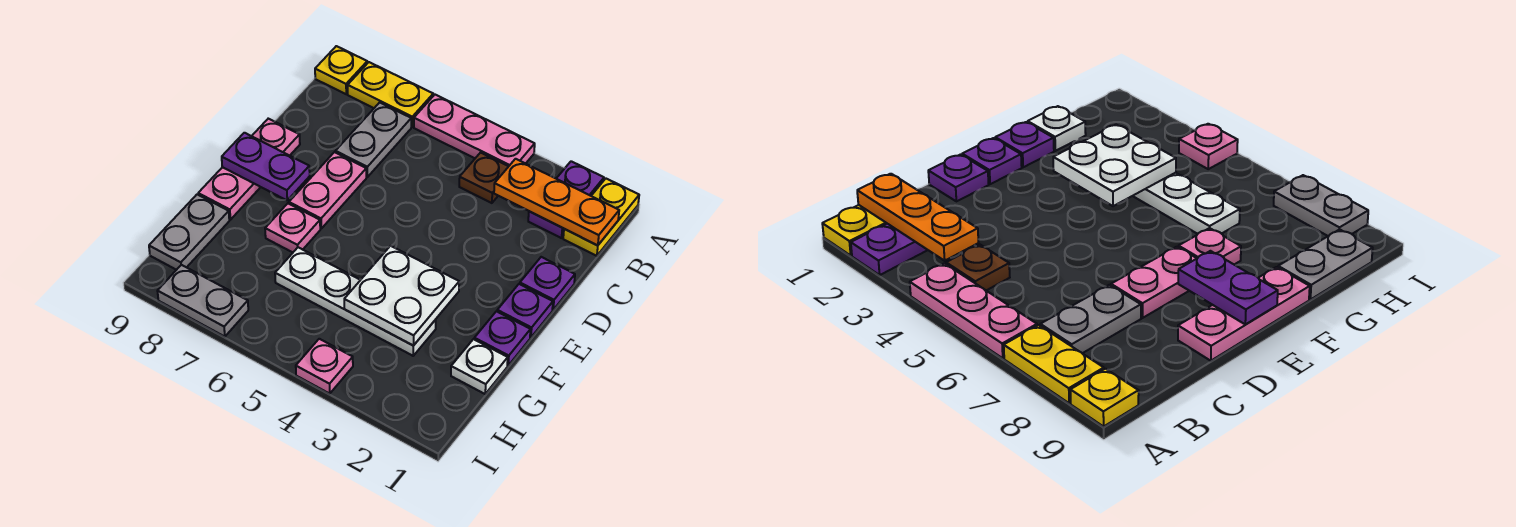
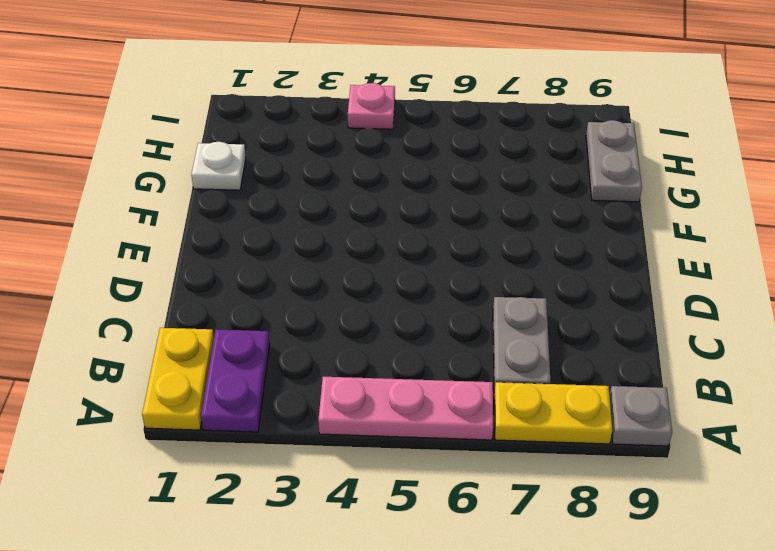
grey 1x1 plate [610,386,672,446] -> yellow 1x1 plate [315,46,367,94]
none -> brown 1x1 plate [459,153,509,203]
none -> purple 1x1 plate [520,257,575,310]
none -> pink 1x2 plate [289,152,366,228]

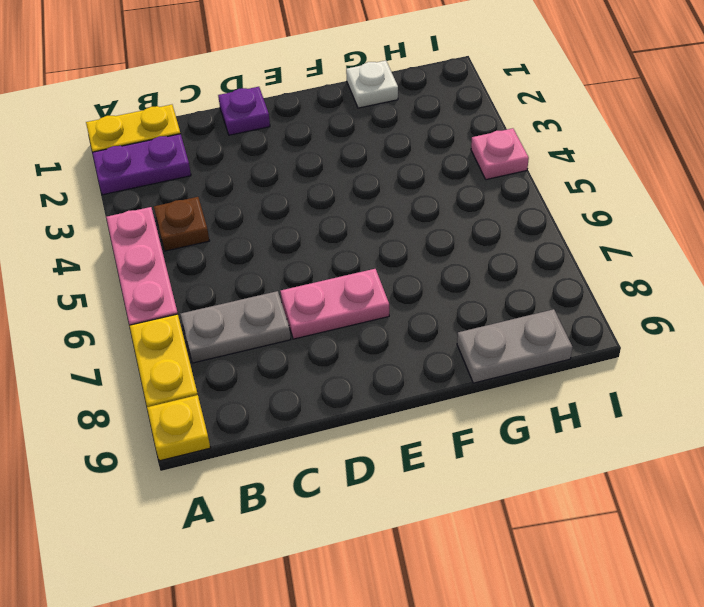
none -> pink 1x3 plate [198,119,300,220]
none -> purple 1x1 plate [497,284,553,338]
none -> purple 1x1 plate [474,311,531,365]

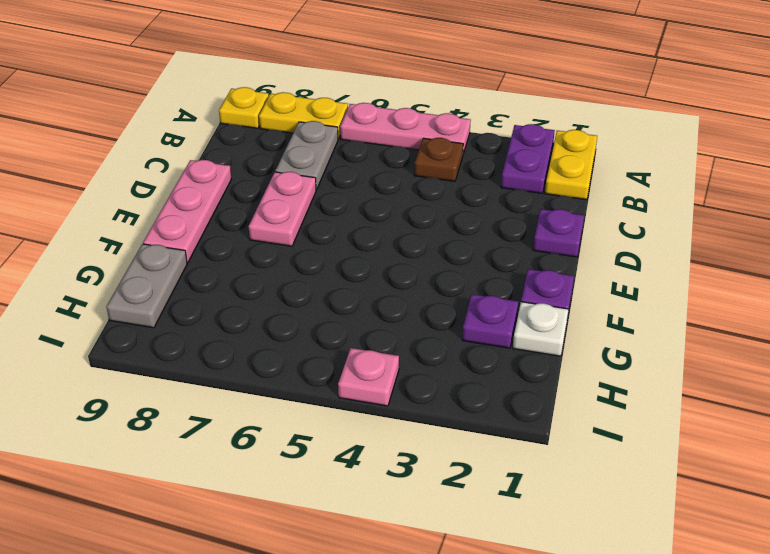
purple 1x1 plate [462,294,518,348] -> purple 1x1 plate moved to [497,284,553,338]
none -> pink 1x1 plate [265,203,320,252]
none -> white 1x4 plate [275,247,436,356]
none -> grey 1x2 plate [158,265,248,337]

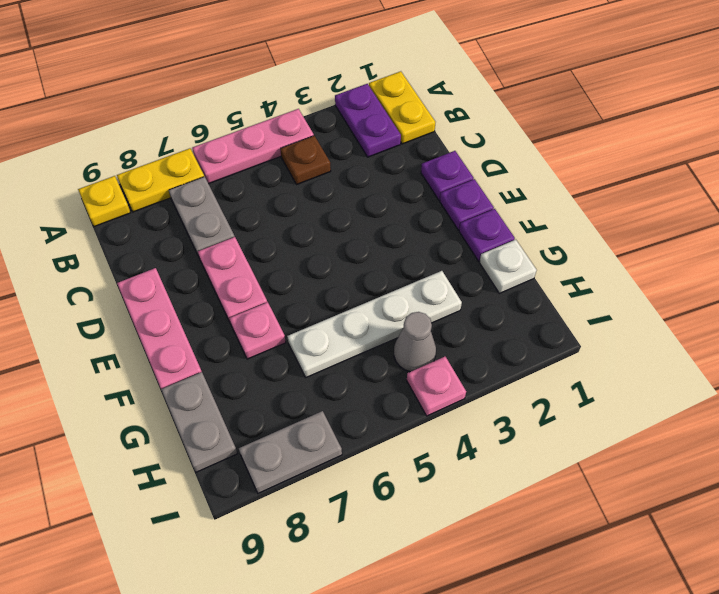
grey 1x1 cone [394,312,436,372] -> none
none -> orange 1x3 plate [494,159,619,246]
none -> purple 1x2 plate [222,133,310,200]
none -> white 2x2 plate [344,246,459,346]

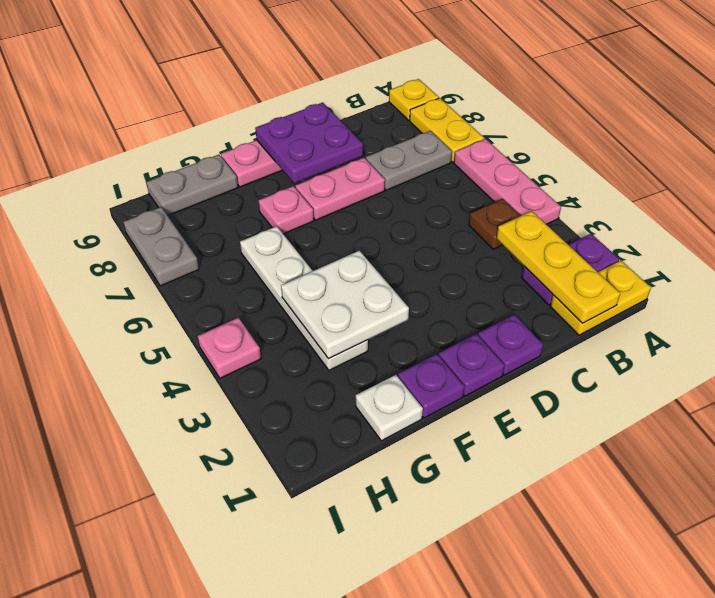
yellow 1x3 plate [496,211,620,323] -> orange 1x3 plate [494,159,619,246]
purple 2x2 plate [255,102,363,184] -> purple 1x2 plate [222,133,310,200]

